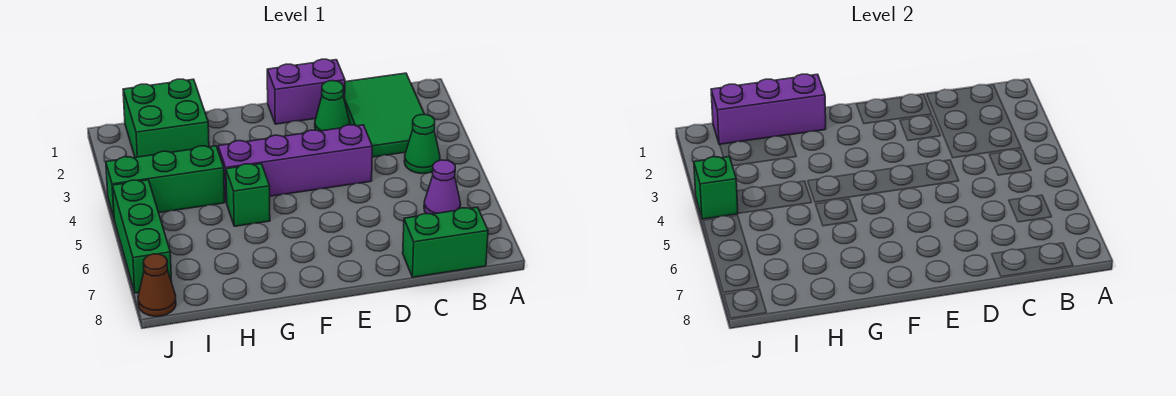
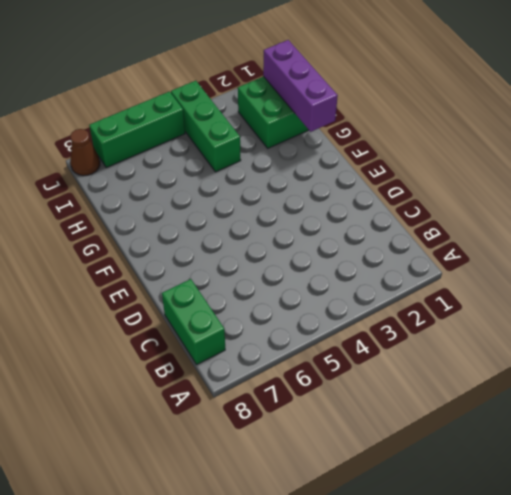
none -> green 2x3 tile [345,73,425,157]
none -> green 1x1 cone [404,115,440,174]
none -> purple 1x1 cone [424,160,461,214]

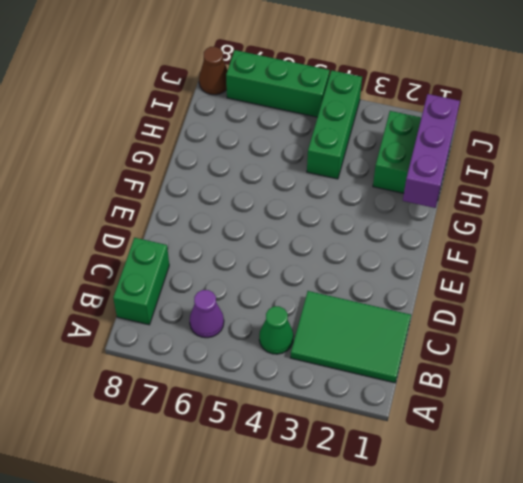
none -> purple 1x2 brick [267,59,345,124]
none -> green 1x1 cone [315,81,350,131]
none -> purple 1x4 brick [218,125,372,202]

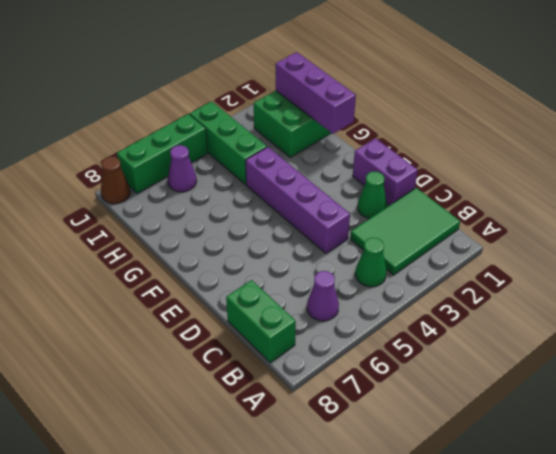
purple 1x1 cone [168,145,197,192] -> none
none -> green 1x1 brick [226,164,270,226]
none -> green 1x1 brick [694,157,738,219]

